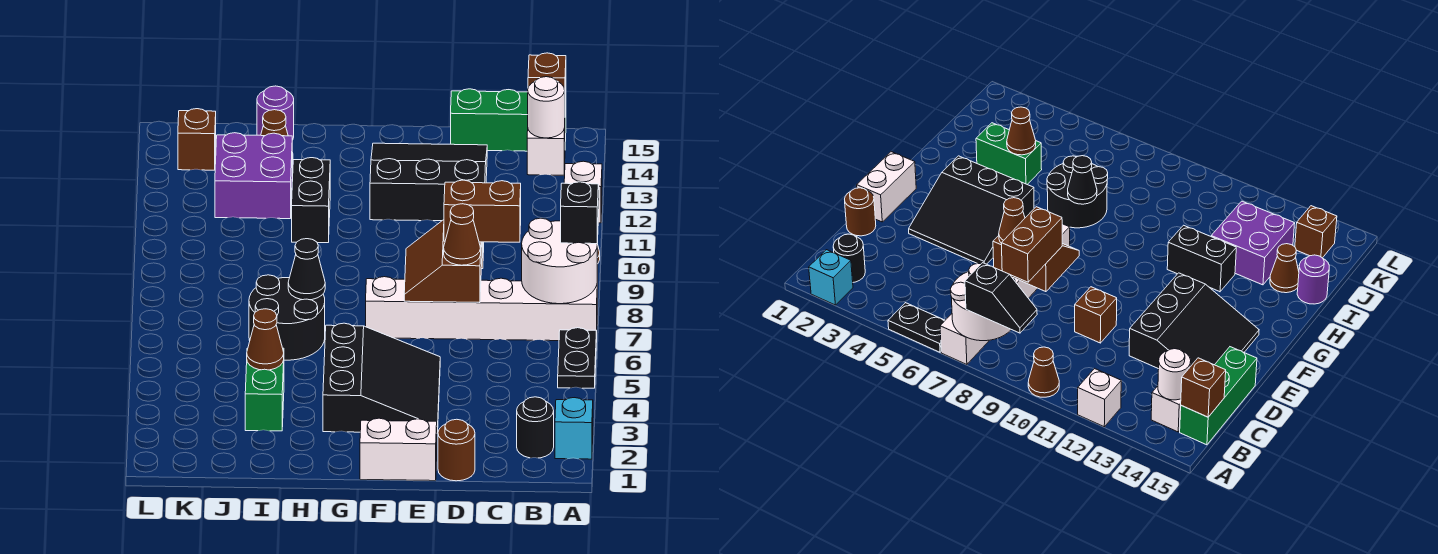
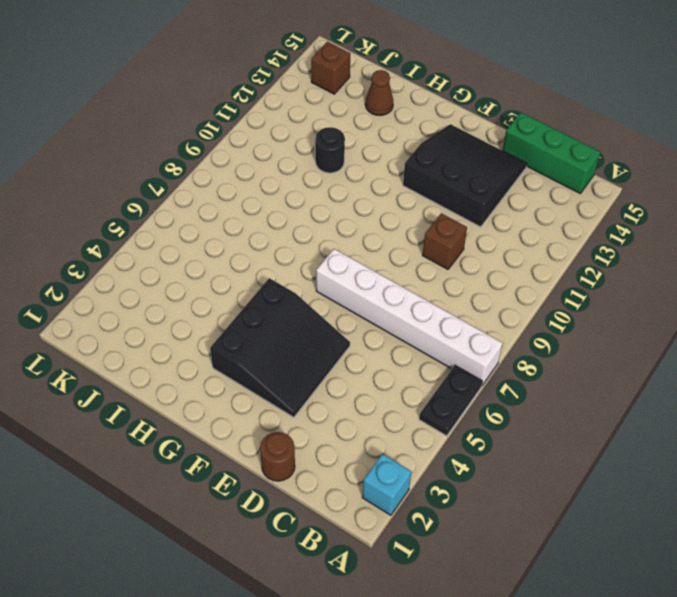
black 1x1 round brick [315,127,345,173] -> black 1x1 round brick moved to [517,397,554,458]
none -> brown 1x1 cone [1028,347,1059,397]
none -> white 1x1 brick [564,161,602,223]
none -> white 1x1 brick [527,128,565,175]

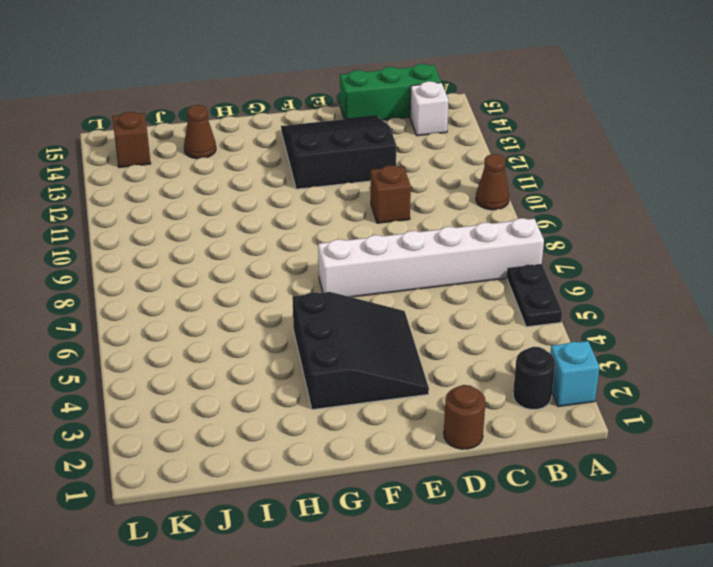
none -> white 1x1 brick [564,161,602,223]
none -> white 1x2 brick [360,418,437,481]
none -> black 2x2 round brick [249,275,325,360]

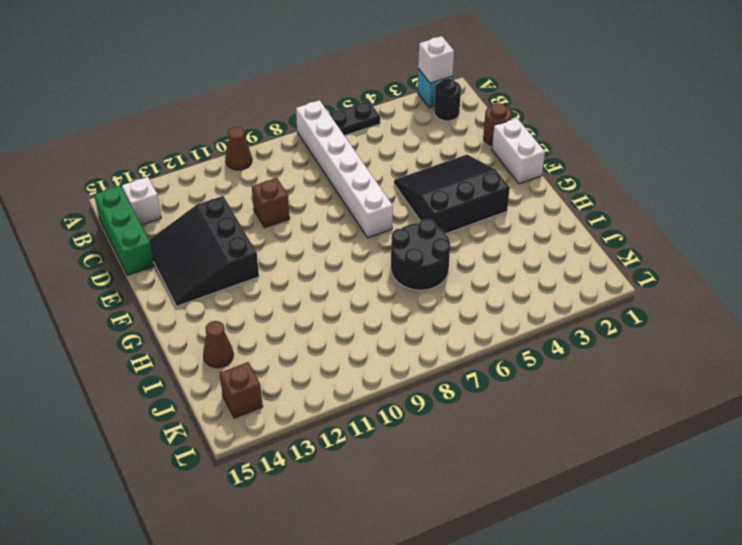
white 1x1 brick [418,36,454,83] -> white 1x1 brick moved to [564,161,602,223]
none -> black 1x2 brick [292,158,330,243]
none -> green 1x2 brick [245,348,284,431]
none -> purple 2x2 brick [215,133,292,219]

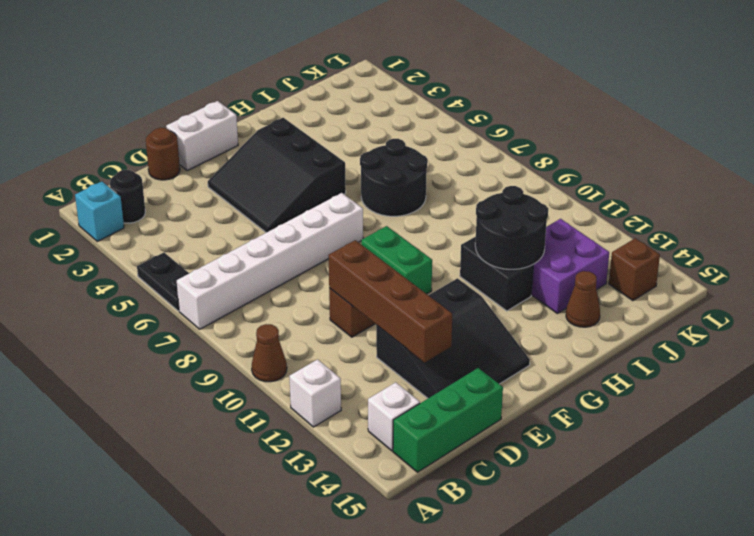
brown 1x4 brick [328,240,452,362] -> none
green 1x2 brick [361,226,432,294] -> green 1x2 brick moved to [245,348,284,431]
black 2x2 round brick [475,186,548,269] -> none
none -> purple 1x1 round brick [257,86,294,140]
none -> white 2x2 round brick [522,218,597,304]
none -> white 1x1 round brick [528,77,565,138]

